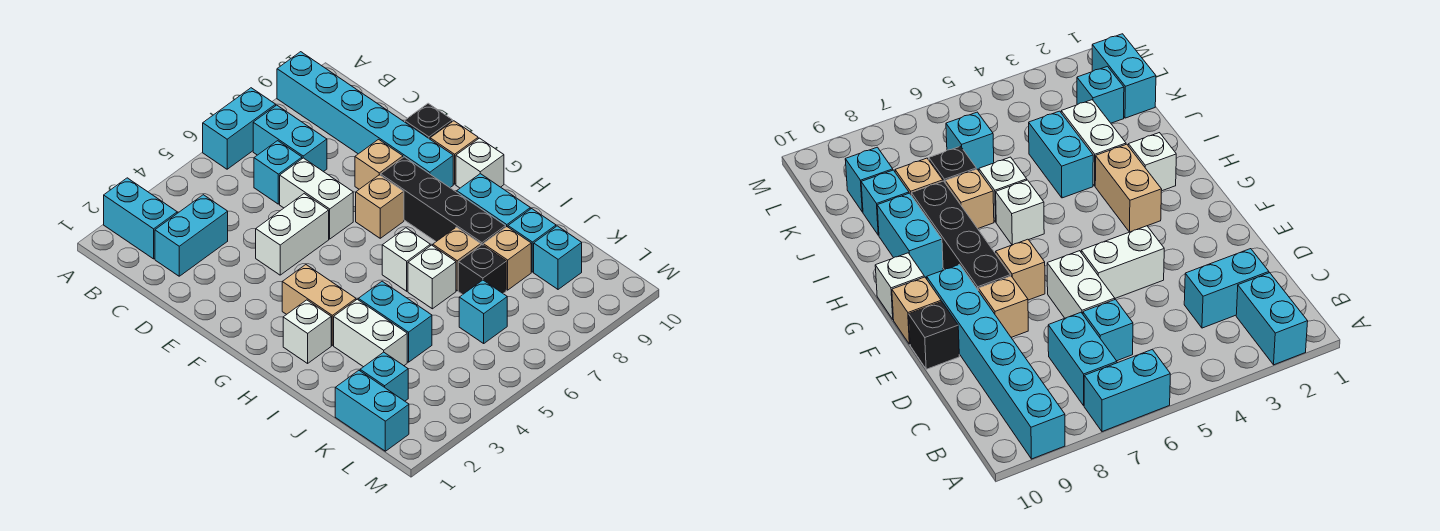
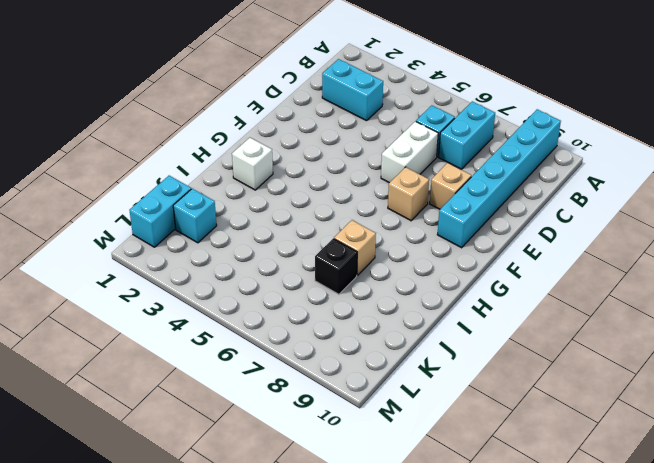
none -> cyan 1x2 brick [104,178,177,259]
none -> cyan 1x2 brick [203,88,276,169]
none -> white 1x2 brick [256,194,329,275]

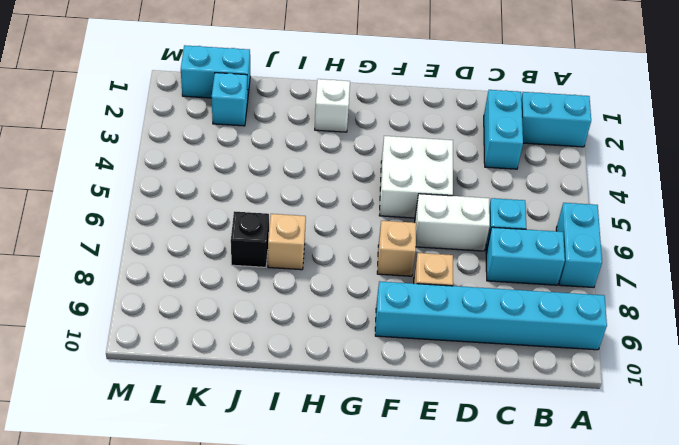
white 2x2 brick [379,136,453,218] -> white 1x2 brick [256,194,329,275]
none -> black 1x1 brick [405,103,453,139]
none -> black 1x4 brick [381,157,506,245]
none -> tan 1x1 brick [430,121,478,184]

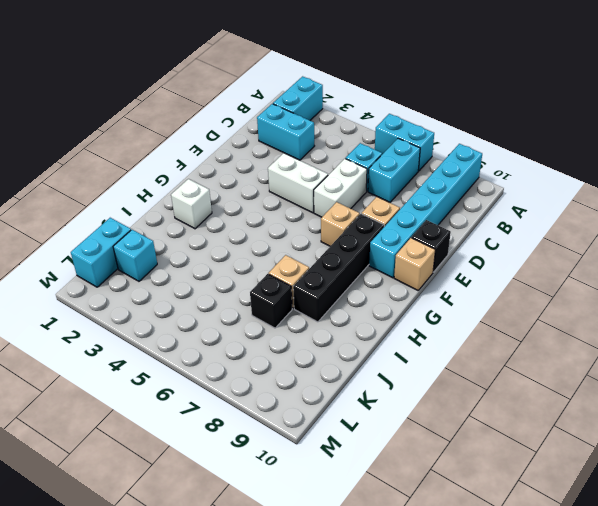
none -> tan 1x2 brick [282,265,356,345]
none -> white 1x1 brick [456,138,504,188]
none -> white 1x1 brick [382,228,430,291]

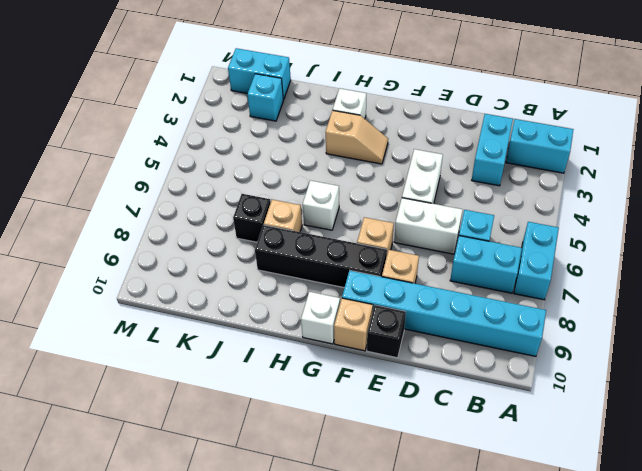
tan 1x2 slope [326,110,388,164] -> tan 1x2 brick [282,265,356,345]
none -> cyan 1x2 brick [457,174,530,227]
none -> white 1x2 brick [334,299,407,367]
none -> cyan 1x2 brick [358,281,432,362]

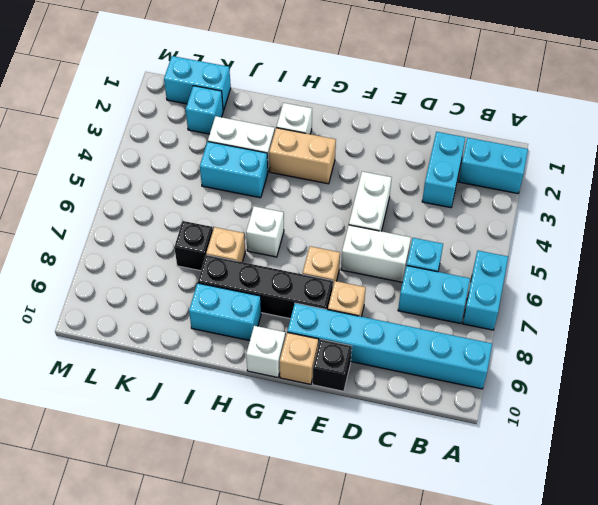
none -> white 1x1 brick [408,245,456,309]
none -> tan 1x1 brick [483,227,531,290]
none -> cyan 1x1 brick [508,209,556,272]

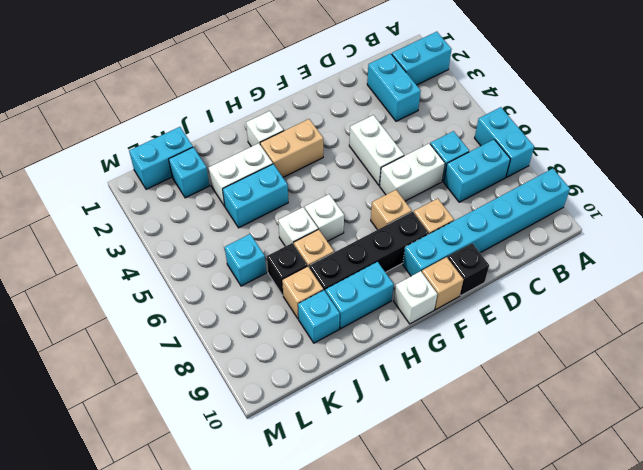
none -> cyan 1x1 brick [534,226,582,289]

